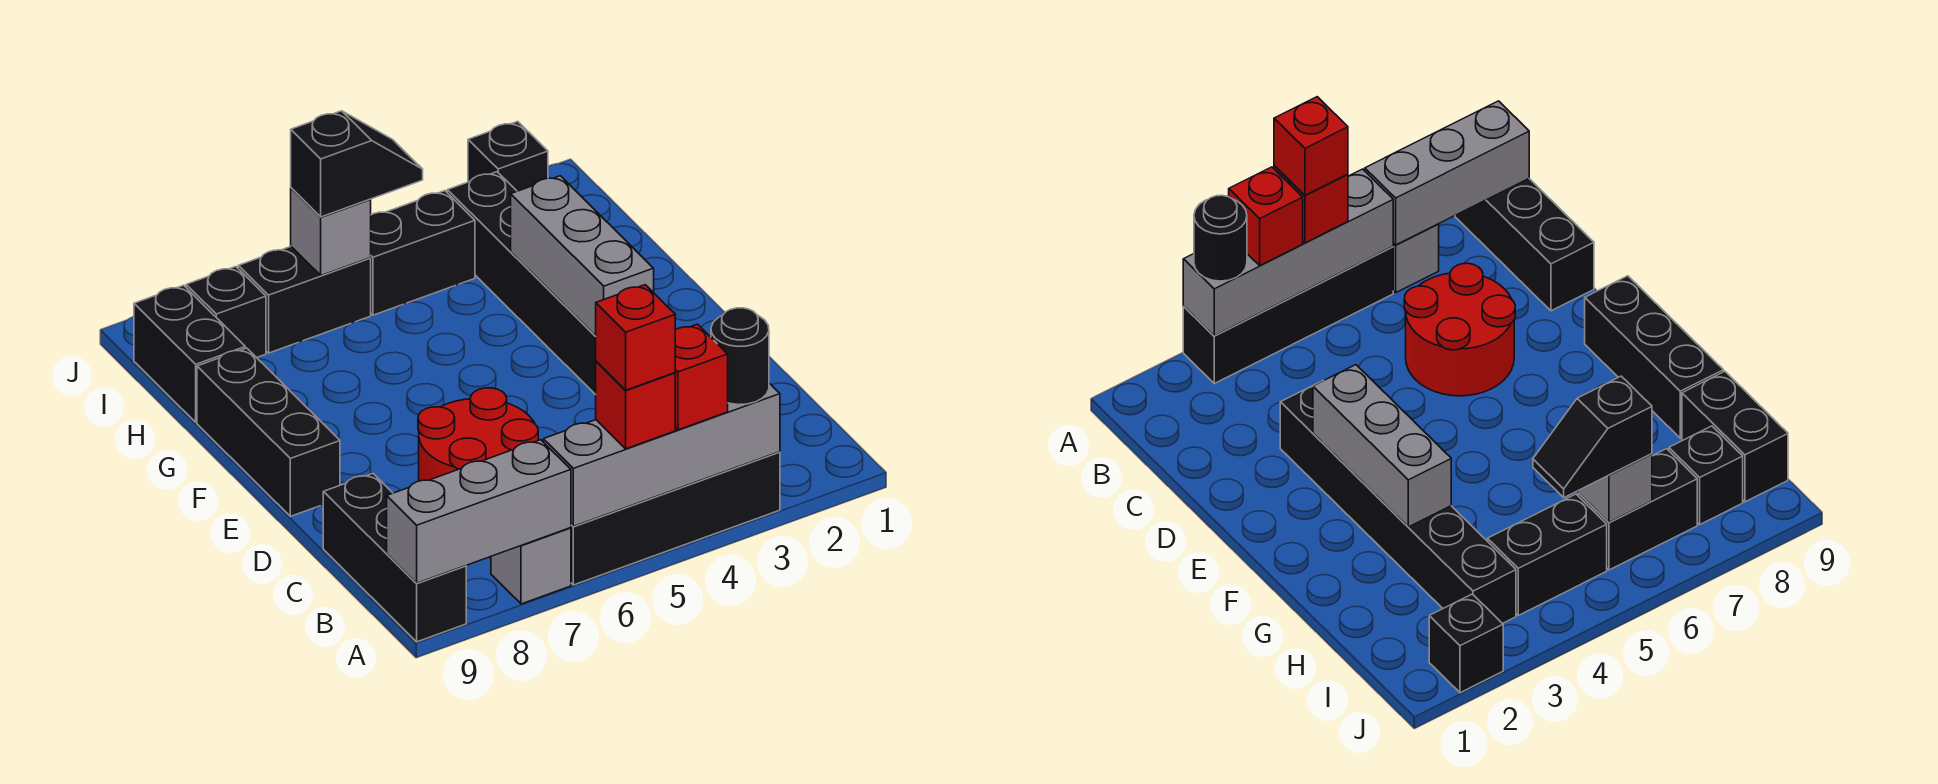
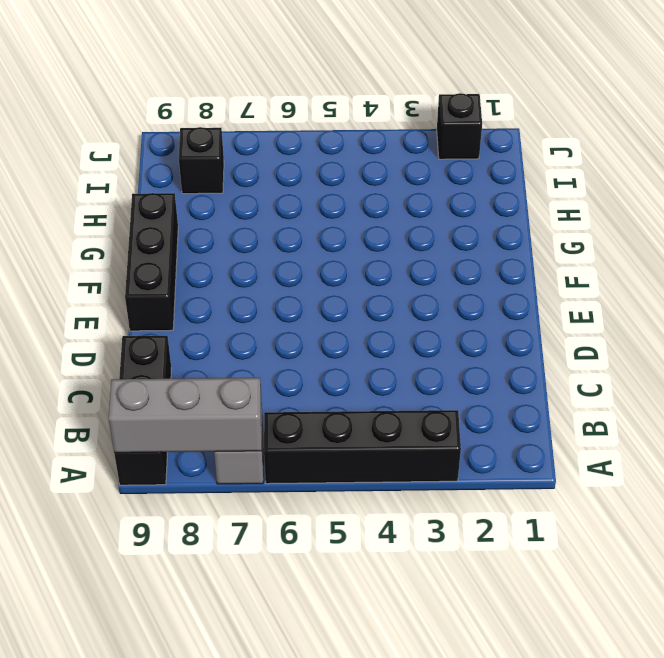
none -> red 2x2 round brick [418,388,538,481]
none -> black 1x6 brick [447,172,596,395]
none -> black 1x2 brick [134,285,245,422]

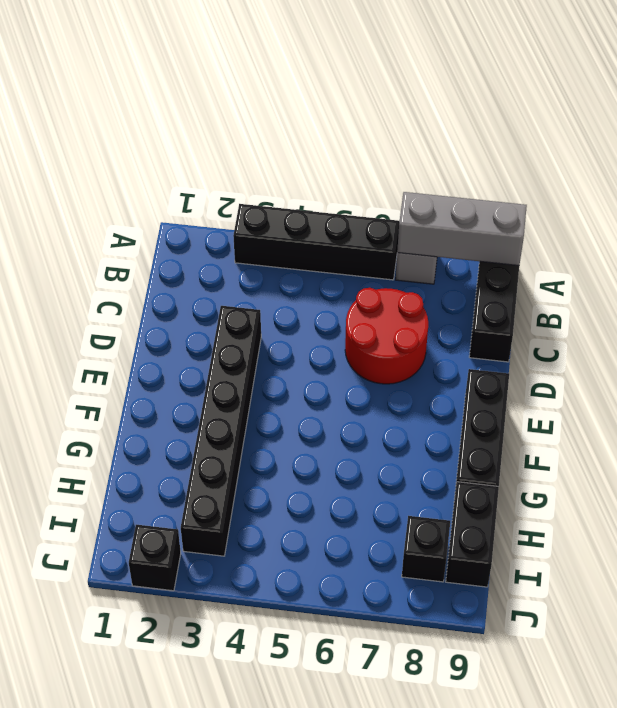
none -> black 1x2 brick [370,191,475,315]
none -> black 1x2 brick [238,247,371,353]
none -> grey 1x4 brick [543,383,780,526]

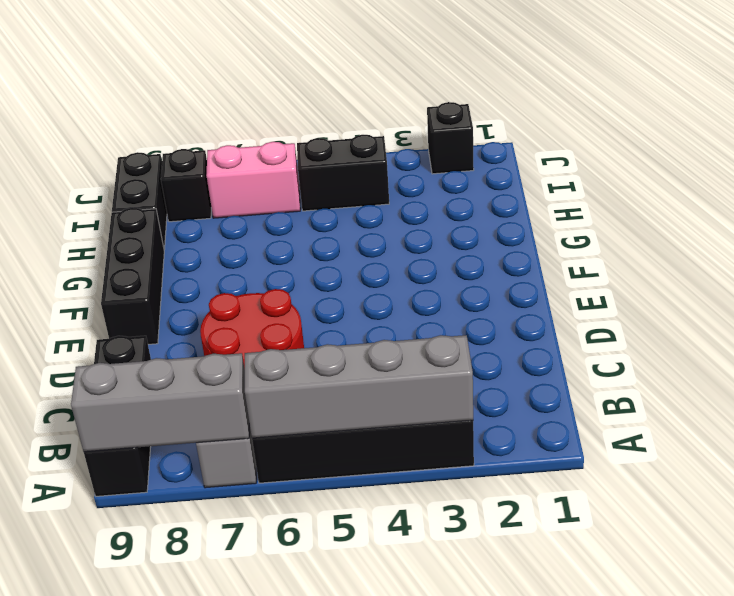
pink 1x2 brick [207,142,300,218] -> black 1x2 brick [238,247,371,353]
none -> black 1x6 brick [447,172,596,395]
none -> grey 1x3 brick [511,176,654,336]
none -> grey 1x1 brick [291,188,371,275]

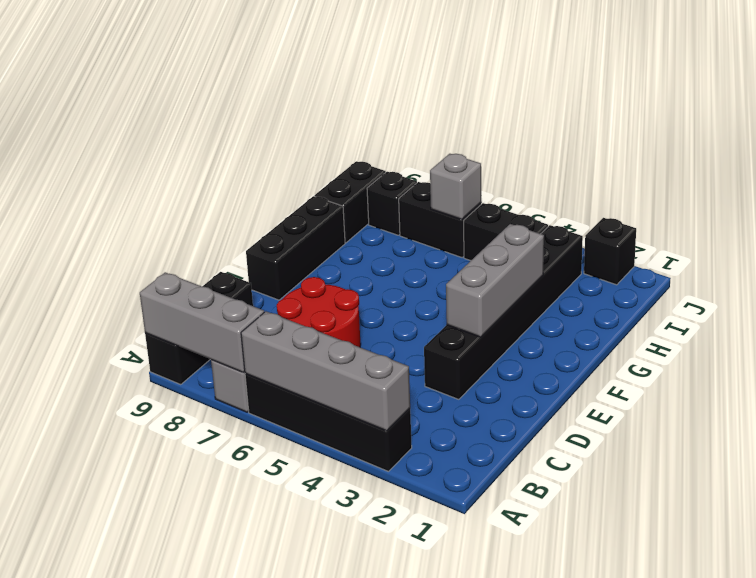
none -> black 1x1 round brick [711,308,769,405]
none -> red 1x1 brick [675,324,728,430]
none -> red 1x1 brick [596,361,675,449]

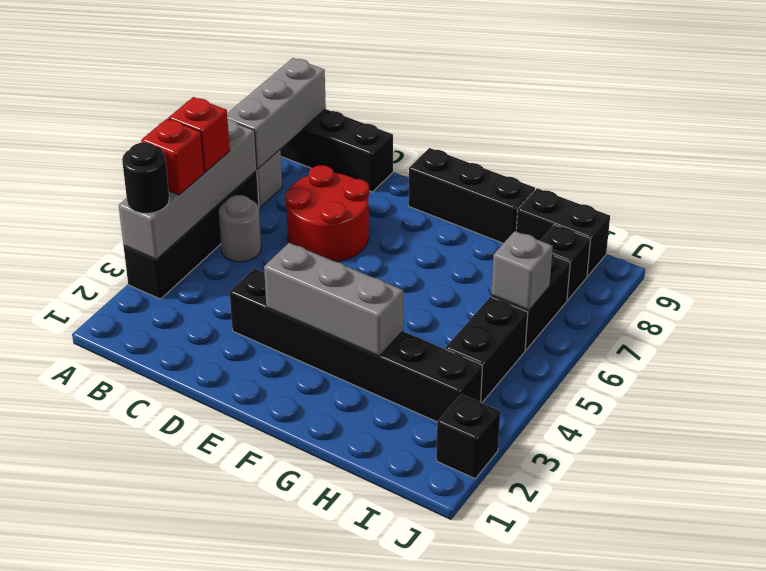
grey 1x1 round brick [219,195,261,262] -> none
none -> black 1x2 slope [291,111,423,217]
none -> red 1x1 brick [596,285,675,390]

